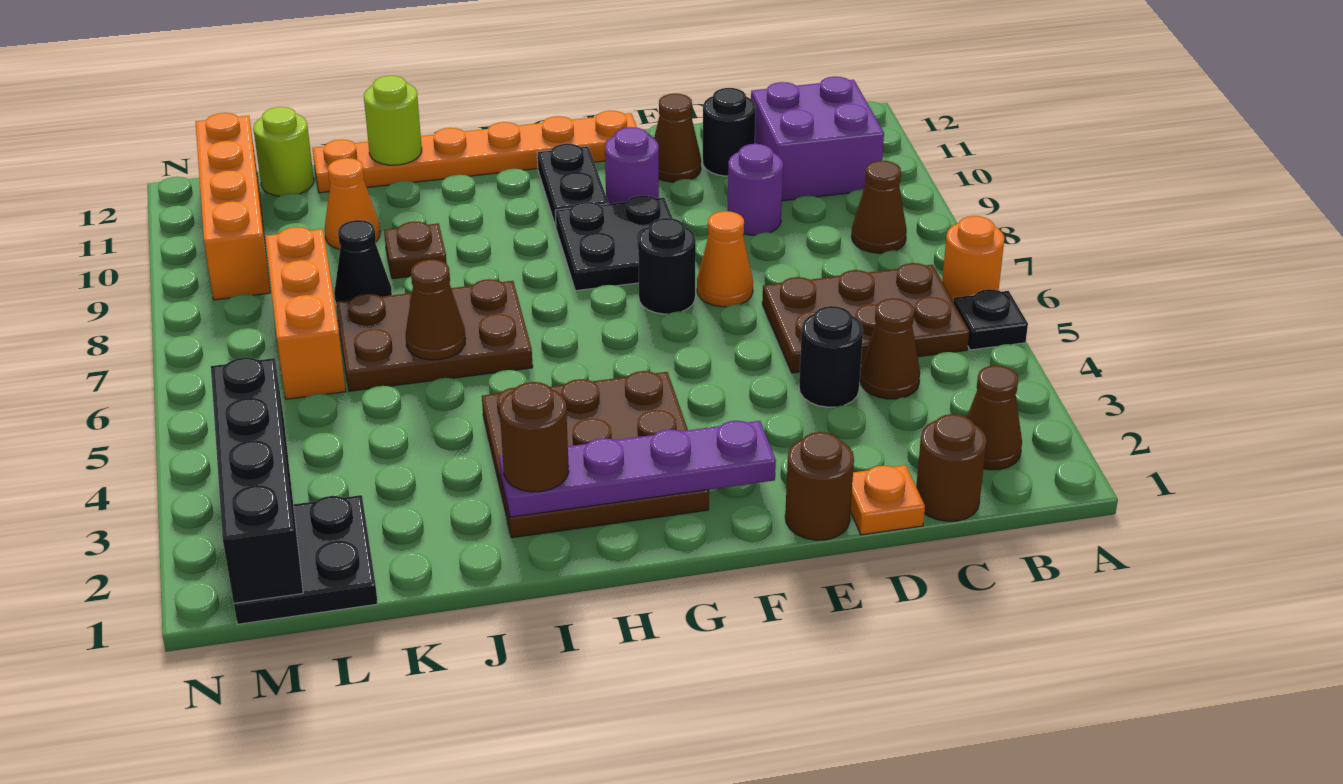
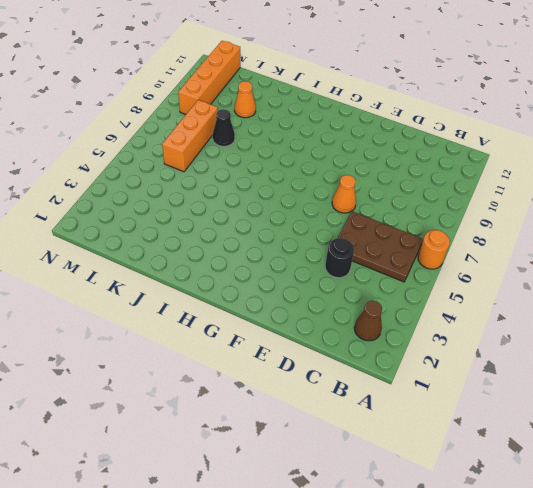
none -> black 1x1 plate [953,289,1028,350]
none -> brown 1x1 cone [851,161,907,253]
none -> purple 2x2 brick [751,77,884,201]
none -> brown 1x1 round brick [916,414,987,521]

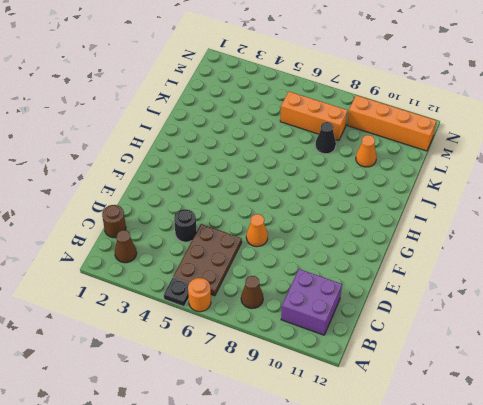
none -> brown 1x1 cone [860,298,920,399]
none -> orange 1x1 plate [851,465,925,535]
none -> purple 1x1 round brick [728,144,783,235]
none -> black 1x1 round brick [703,88,756,176]

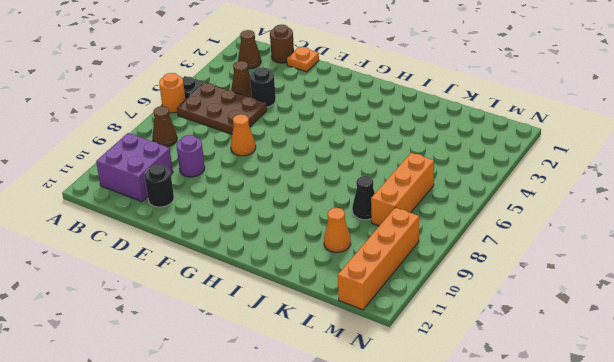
none -> brown 1x1 round brick [785,432,854,540]
none -> brown 1x1 cone [654,94,701,182]
none -> black 1x1 round brick [638,218,696,314]
none -> black 2x2 plate [555,195,672,291]

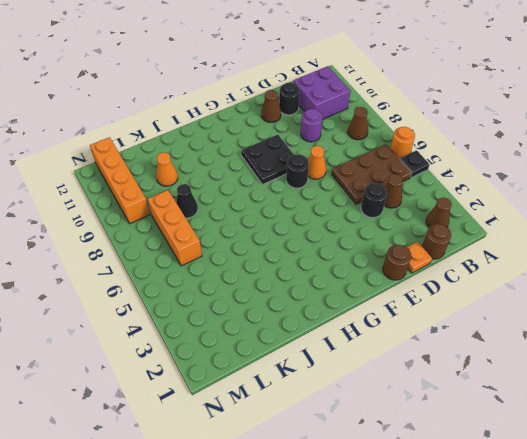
none -> purple 1x1 round brick [605,127,659,204]
none -> orange 1x6 plate [312,111,637,193]
none -> brown 3x3 plate [482,371,709,538]
none -> black 1x2 plate [537,144,608,226]

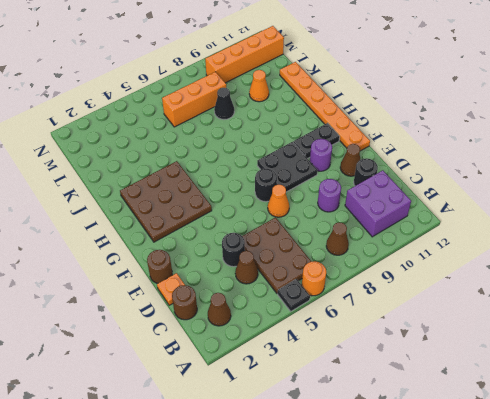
none -> brown 2x3 plate [336,279,533,391]
none -> brown 1x1 plate [384,222,447,279]
none -> black 2x2 plate [234,495,378,624]
none -> lime 1x1 round brick [253,107,314,196]

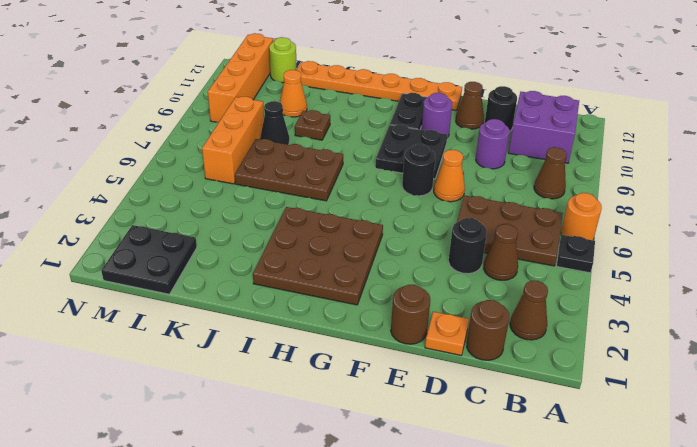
none -> purple 1x4 plate [499,421,776,517]
none -> brown 1x1 cone [406,259,466,360]
none -> lime 1x1 round brick [364,76,422,165]
none -> black 1x4 brick [211,357,303,603]

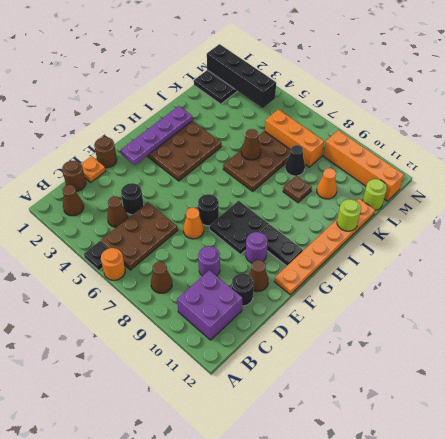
none -> brown 1x1 round brick [500,382,569,492]

